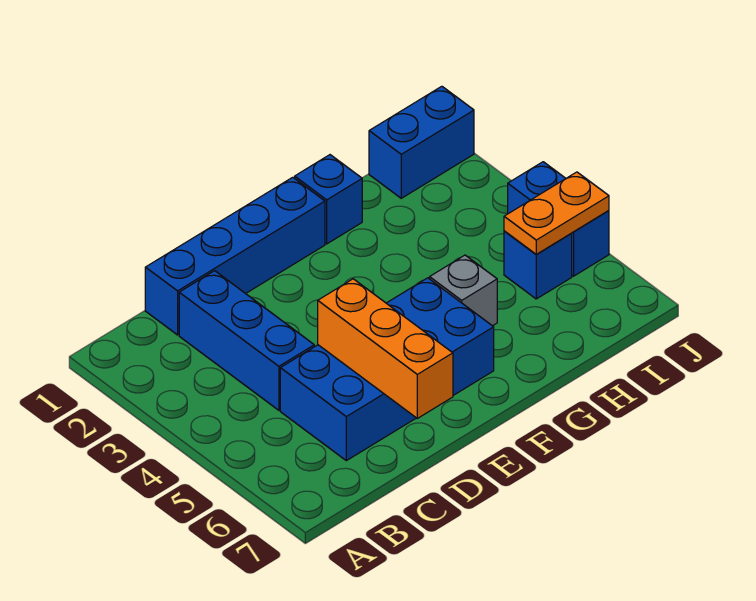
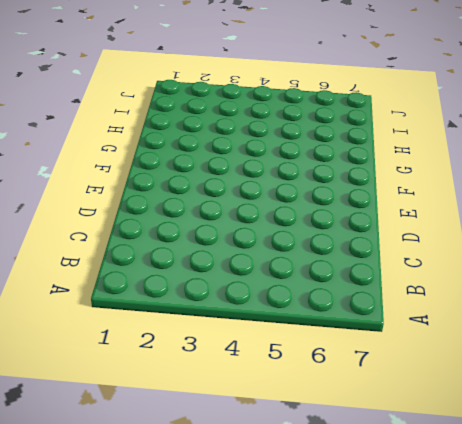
none -> blue 1x4 brick [145,177,325,335]
none -> blue 1x3 brick [179,271,314,410]

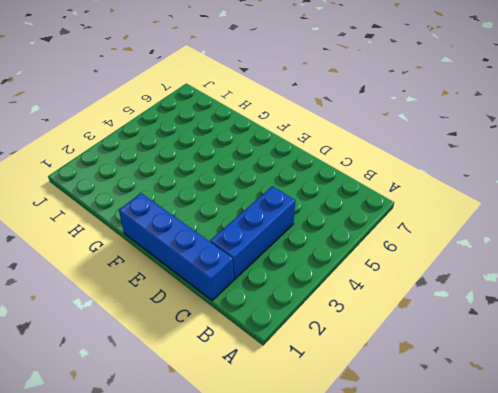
none -> blue 2x4 brick [280,278,494,461]
none -> blue 1x1 brick [295,155,362,244]

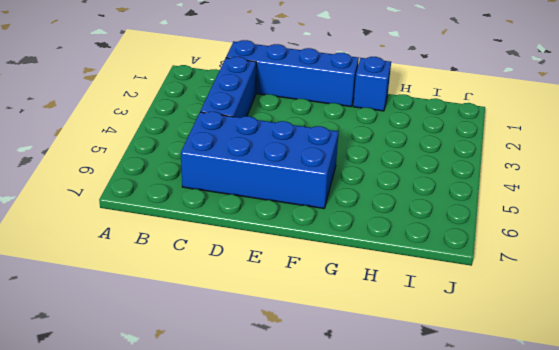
none -> grey 1x1 brick [430,255,497,326]
none -> blue 1x2 brick [369,86,474,198]

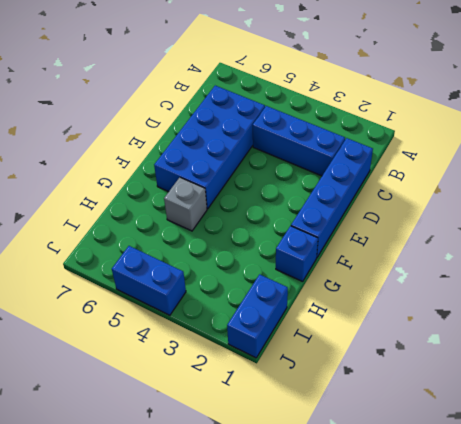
none -> blue 1x1 brick [504,231,572,299]
none -> orange 1x3 brick [318,279,453,418]

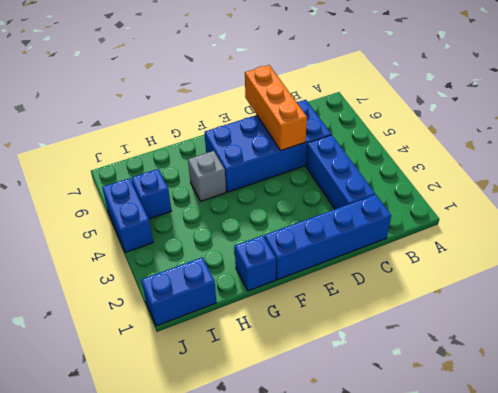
none -> orange 1x2 plate [504,172,609,254]

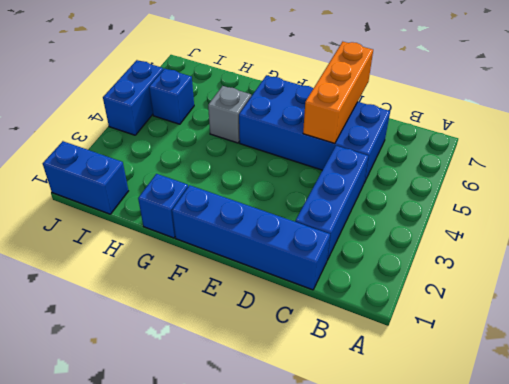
none -> orange 1x2 plate [504,172,609,254]

